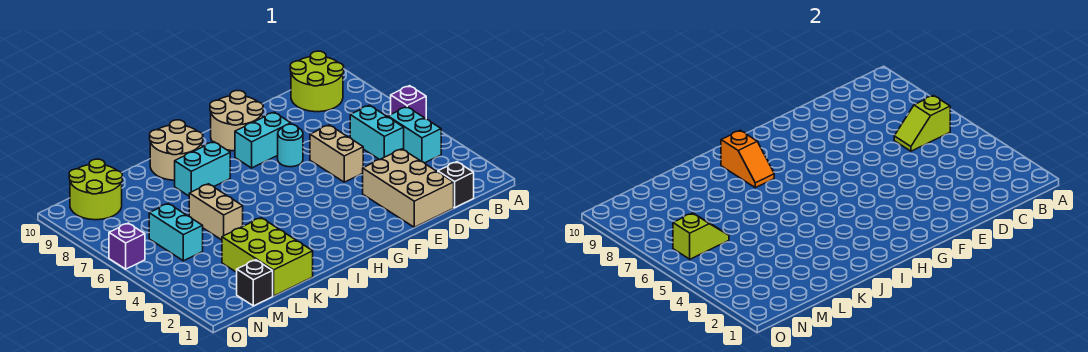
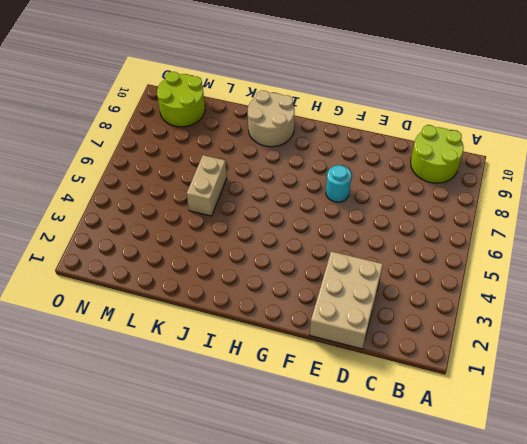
none -> purple 1x1 brick [391,86,426,119]
none -> cyan 1x2 brick [388,107,441,163]
none -> black 1x1 brick [438,162,474,208]

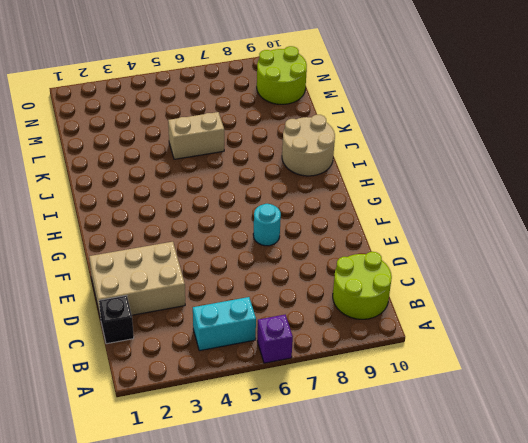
none -> cyan 1x2 brick [350,105,404,160]
none -> tan 1x2 brick [310,125,363,182]
none -> cyan 1x2 brick [235,112,291,168]

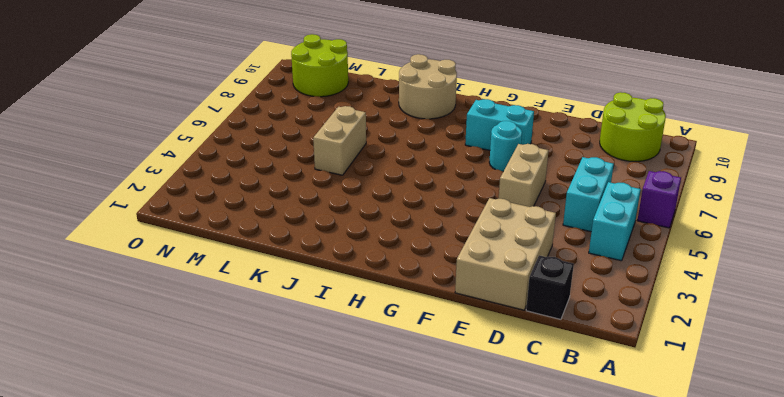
none -> tan 2x2 round brick [210,91,263,151]
none -> cyan 1x2 brick [175,142,230,196]
none -> lime 2x3 brick [222,218,313,296]

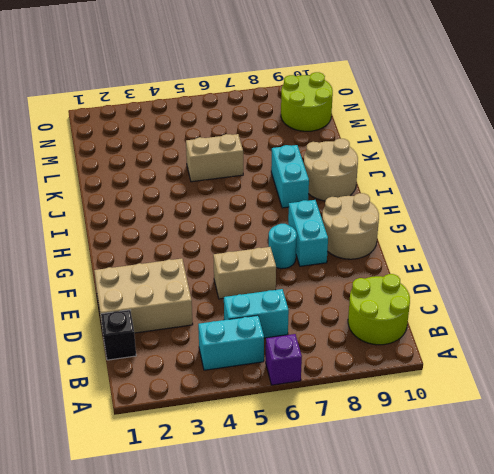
none -> lime 2x3 brick [222,218,313,296]
none -> black 1x1 brick [237,260,273,306]
none -> cyan 1x2 brick [149,204,203,261]

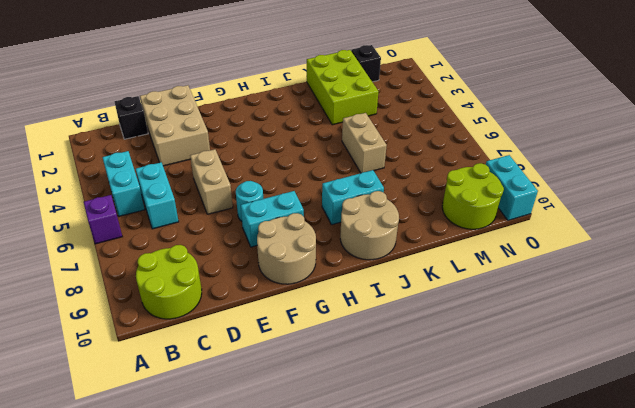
cyan 1x2 brick [486,155,538,220] -> cyan 1x2 brick moved to [149,204,203,261]
none -> purple 1x1 brick [109,223,145,269]
none -> lime 1x2 slope [894,96,950,151]
none -> orange 1x2 slope [721,130,774,188]

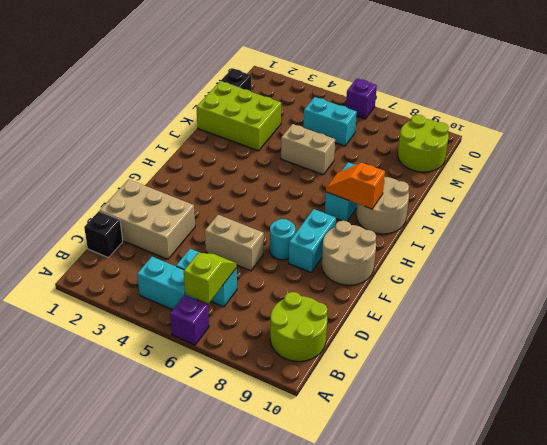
none -> lime 1x2 slope [673,213,729,259]

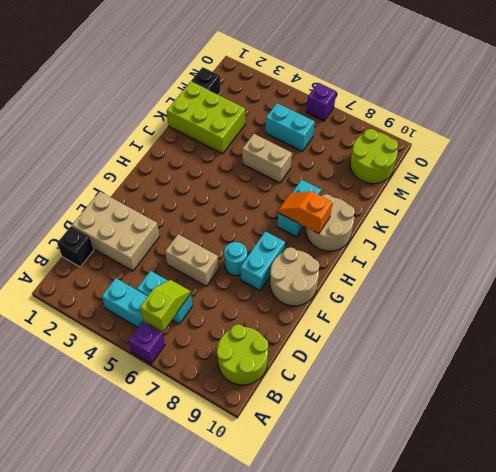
none -> lime 1x2 slope [673,213,729,259]

